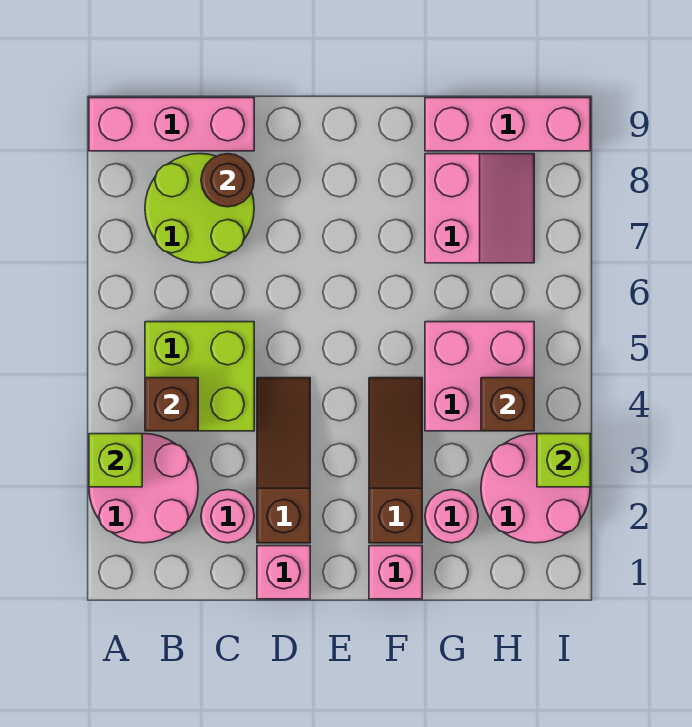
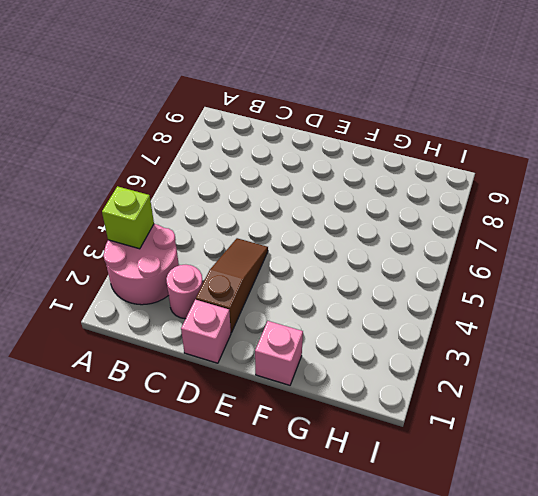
none -> pink 1x3 brick [89,98,254,151]
none -> lime 2x2 brick [145,322,254,431]
none -> lime 2x2 round brick [145,154,254,263]

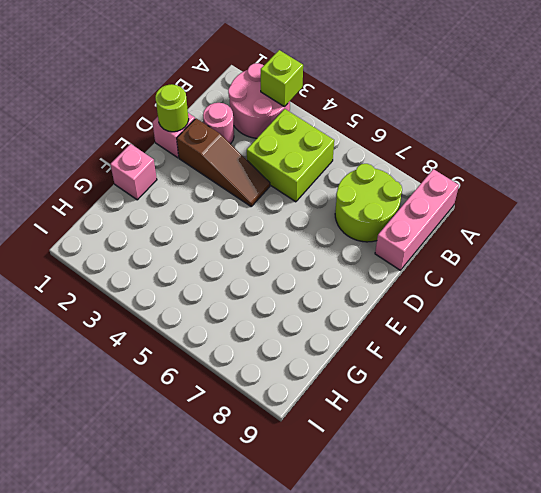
lime 1x1 round brick [155,84,189,132] -> none
none -> brown 1x3 slope [369,378,422,543]
none -> pink 1x1 round brick [425,490,478,543]
none -> pink 2x2 brick [425,322,534,431]

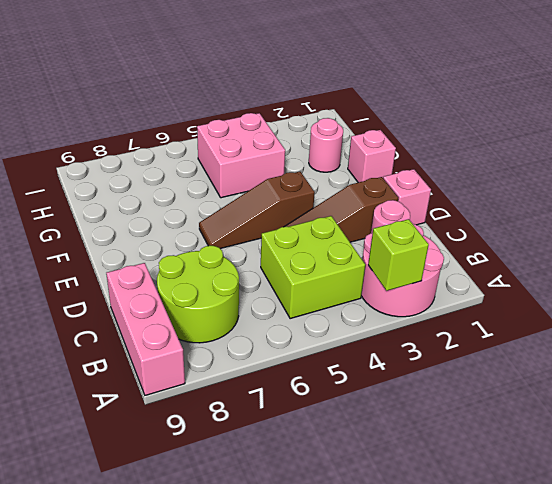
brown 1x3 slope [199,171,315,249] -> brown 1x3 slope moved to [369,378,422,543]
none -> pink 2x2 slope [425,154,534,263]
none -> pink 1x3 brick [425,98,590,151]
none -> pink 2x2 round brick [481,434,590,543]

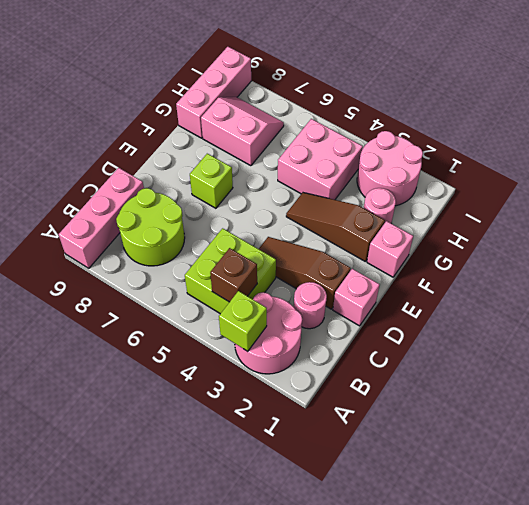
lime 1x1 brick [190,154,233,208] -> lime 1x1 brick moved to [537,434,590,487]
none -> brown 1x1 round brick [201,154,254,207]
none -> brown 1x1 brick [481,378,534,431]

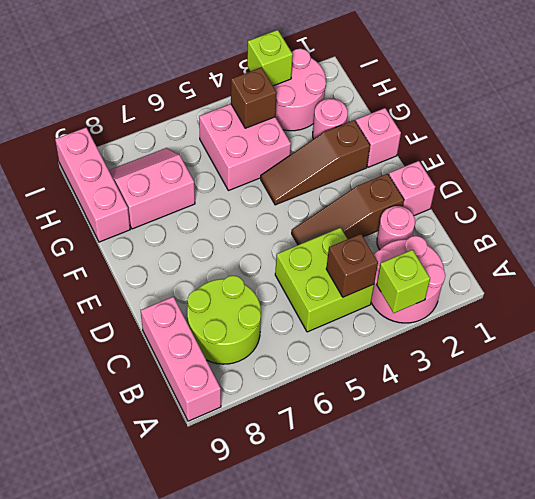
none -> brown 1x1 round brick [201,154,254,207]

